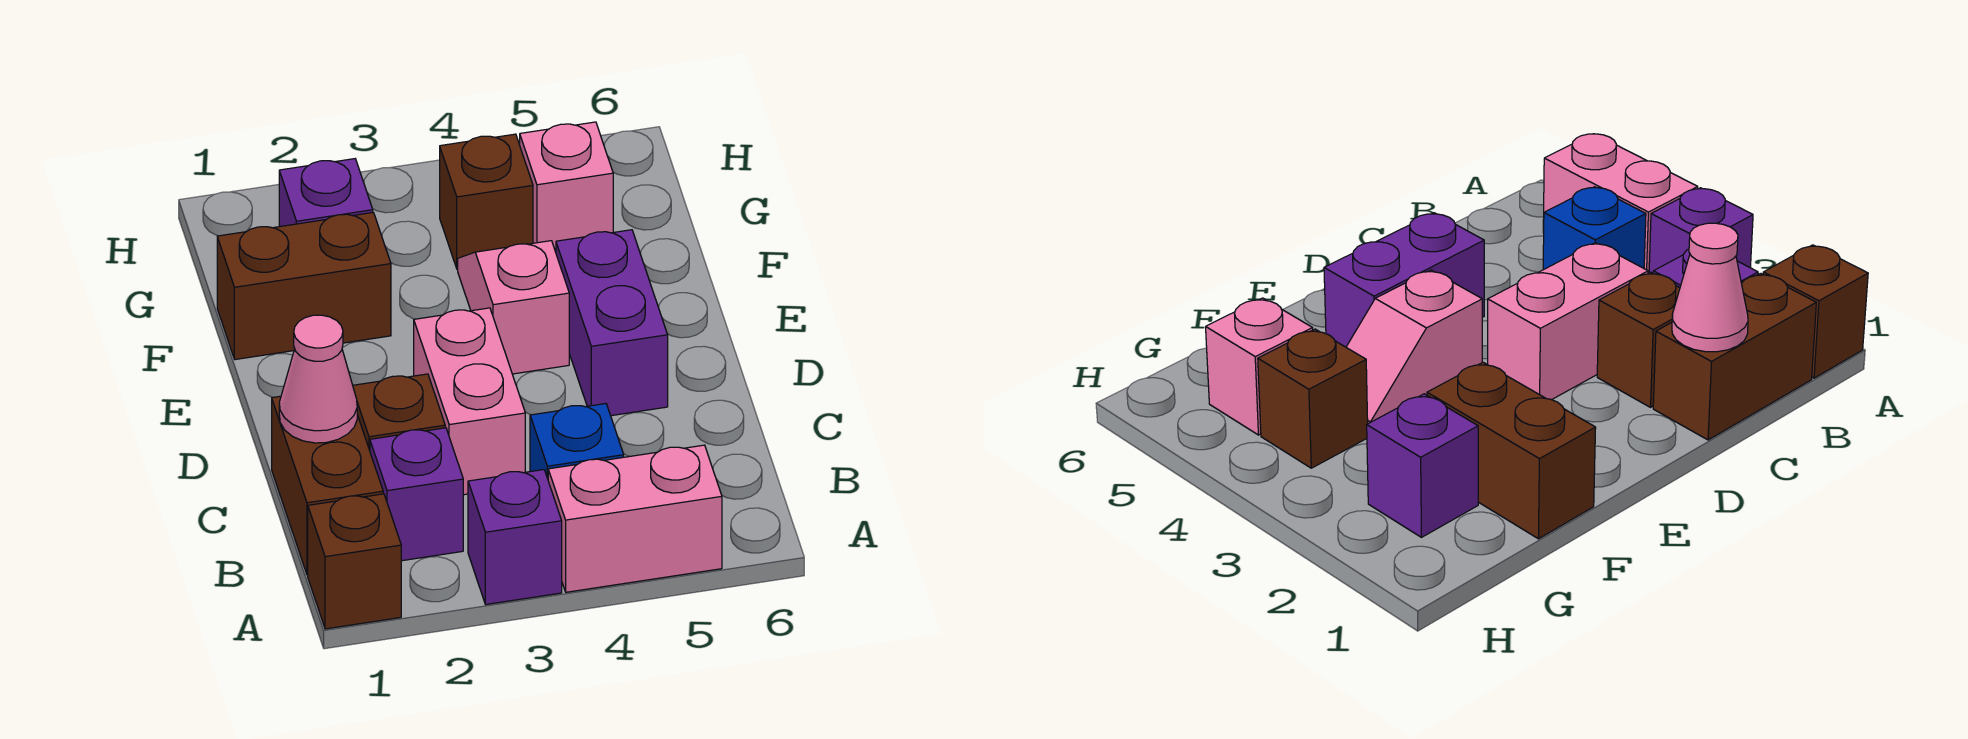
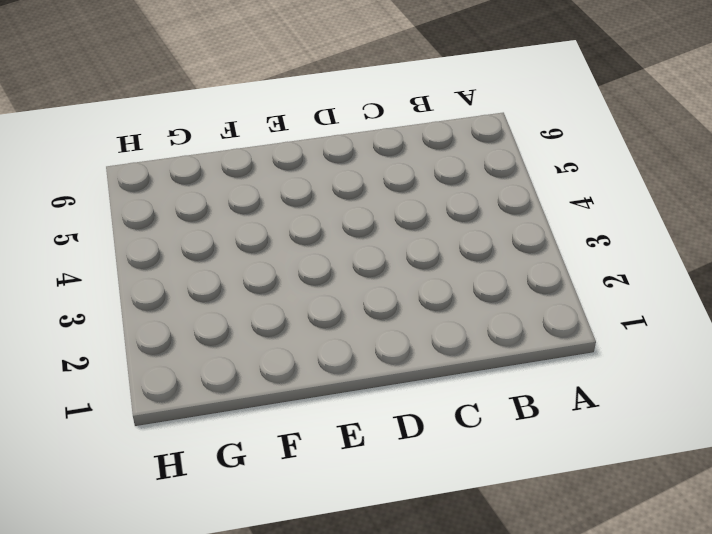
none -> brown 1x1 brick [308,494,401,629]
none -> purple 1x1 brick [468,470,562,604]
none -> pink 1x2 brick [548,445,722,592]

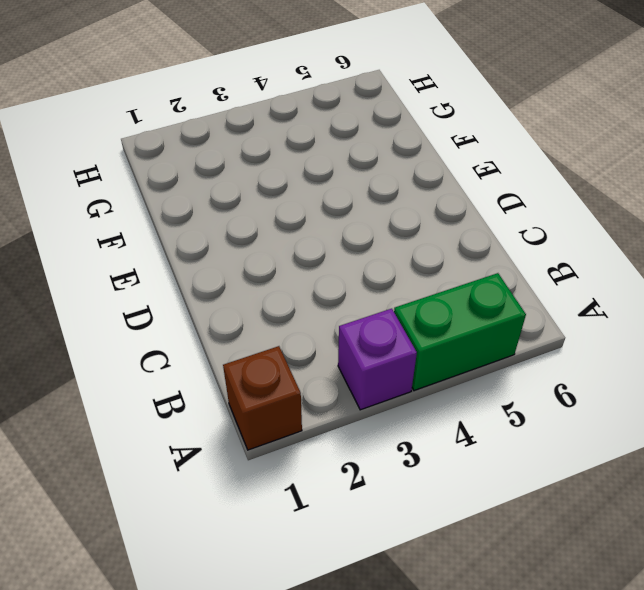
green 1x2 brick [394,273,526,391] -> pink 1x2 brick [548,445,722,592]
none -> brown 1x2 brick [272,396,383,575]
none -> purple 1x1 brick [370,428,463,561]
none -> blue 1x1 brick [530,404,624,479]

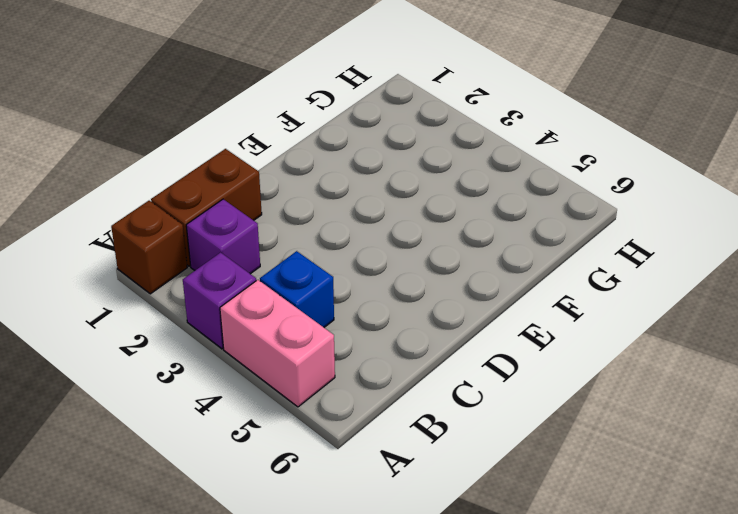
none -> brown 1x1 brick [353,374,445,450]
none -> pink 1x2 brick [414,308,525,495]
none -> purple 1x2 brick [556,230,668,416]

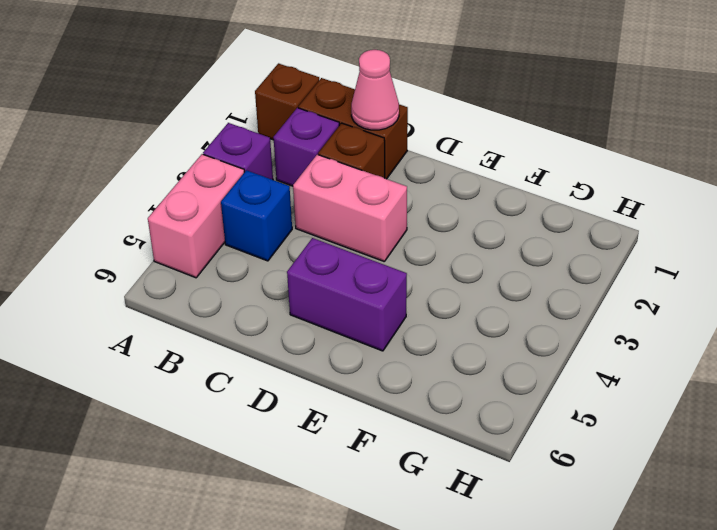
none -> pink 1x2 slope [458,241,569,374]
none -> brown 1x2 brick [217,213,391,360]
none -> purple 1x1 brick [279,159,373,227]

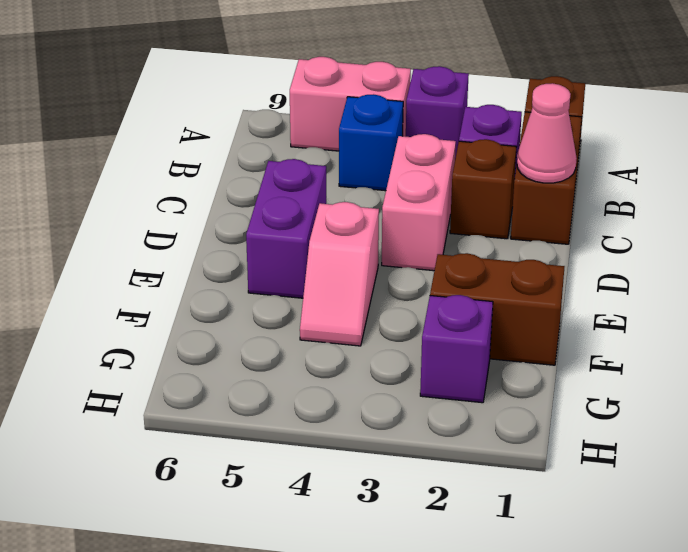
none -> brown 1x1 brick [440,134,533,269]
none -> pink 1x1 brick [520,122,613,252]

